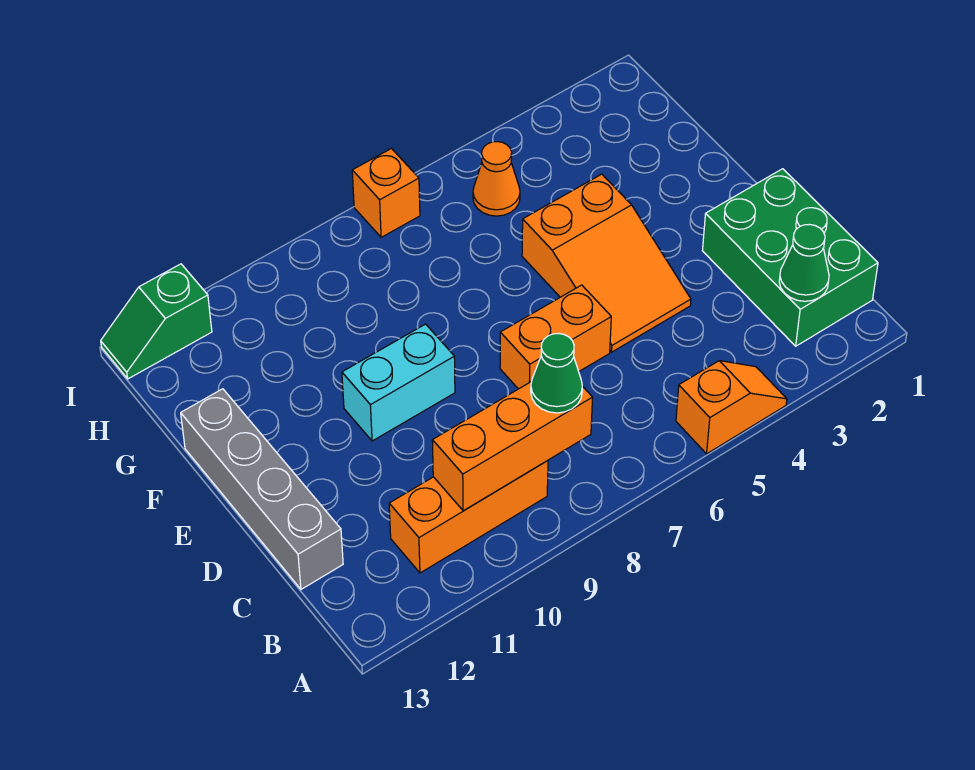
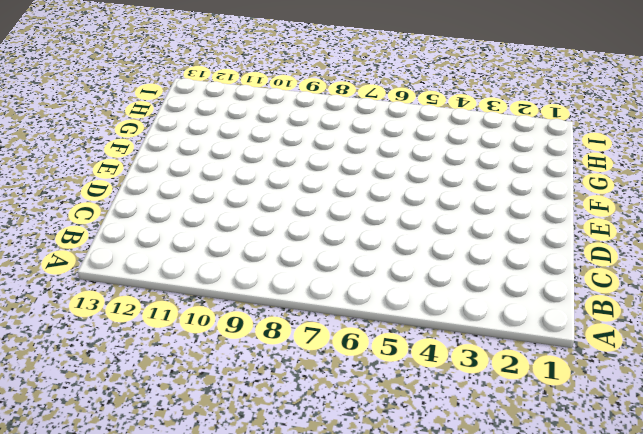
none -> orange 1x2 slope [676,361,787,454]
none -> green 2x3 brick [702,169,878,346]
none -> orange 1x3 brick [389,461,548,573]

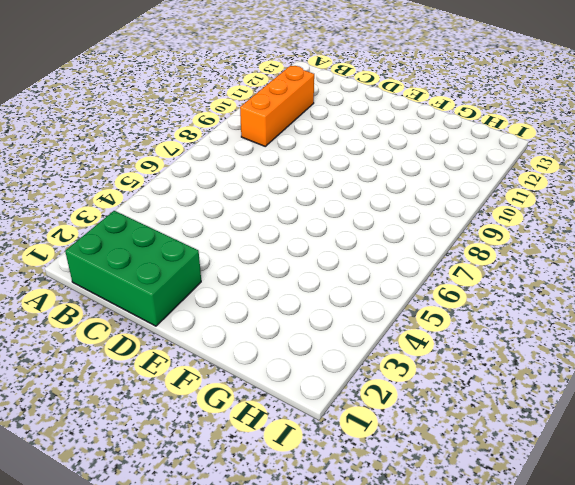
none -> orange 1x2 slope [676,361,787,454]
none -> grey 1x4 brick [181,389,343,589]
none -> orange 2x3 slope [522,174,691,352]

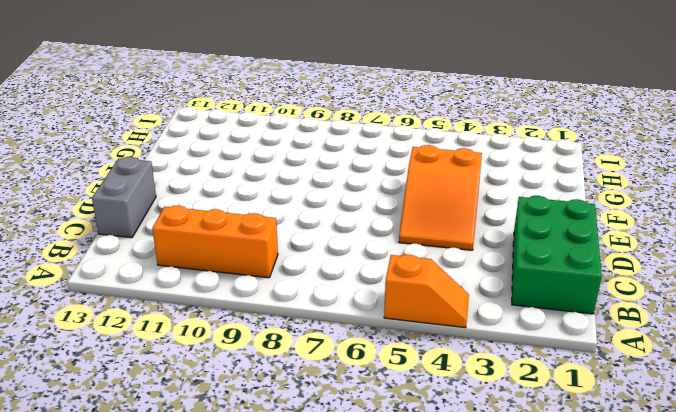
grey 1x2 brick [92,157,156,238] -> grey 1x4 brick [181,389,343,589]
none -> orange 1x2 brick [500,285,611,389]
none -> cyan 1x2 brick [342,324,455,441]
none -> orange 1x1 cone [473,142,520,216]

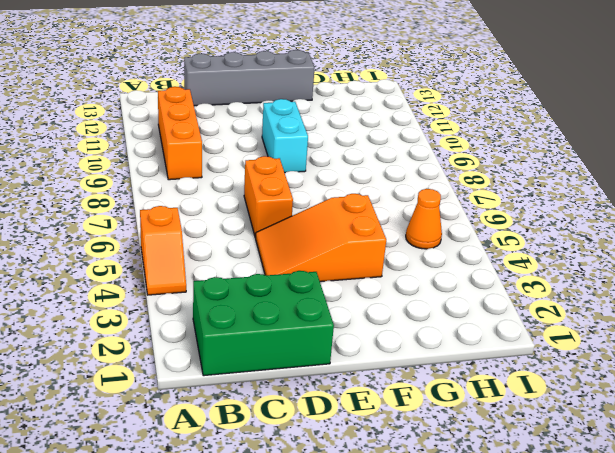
none -> orange 1x1 brick [352,149,420,237]
none -> green 1x2 slope [101,264,212,379]
none -> green 1x1 cone [779,224,829,301]

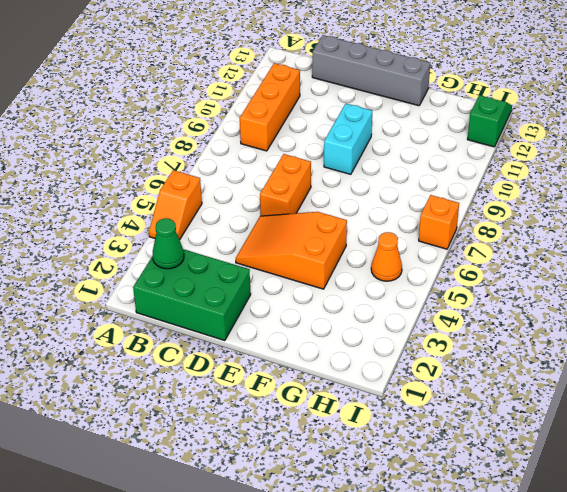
none -> orange 1x3 brick [432,381,593,511]
none -> green 1x1 cone [531,333,582,413]

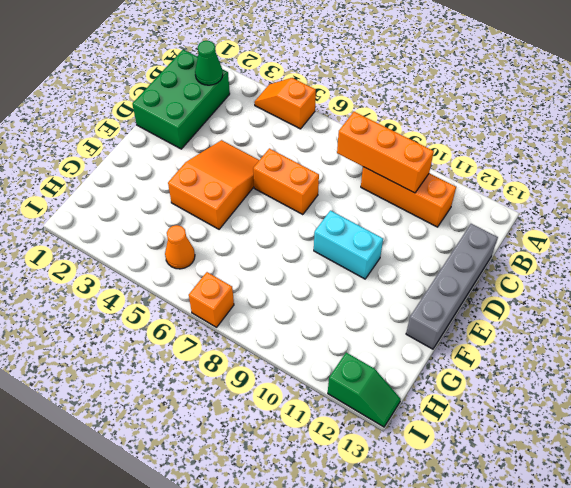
none -> green 1x1 cone [531,333,582,413]

